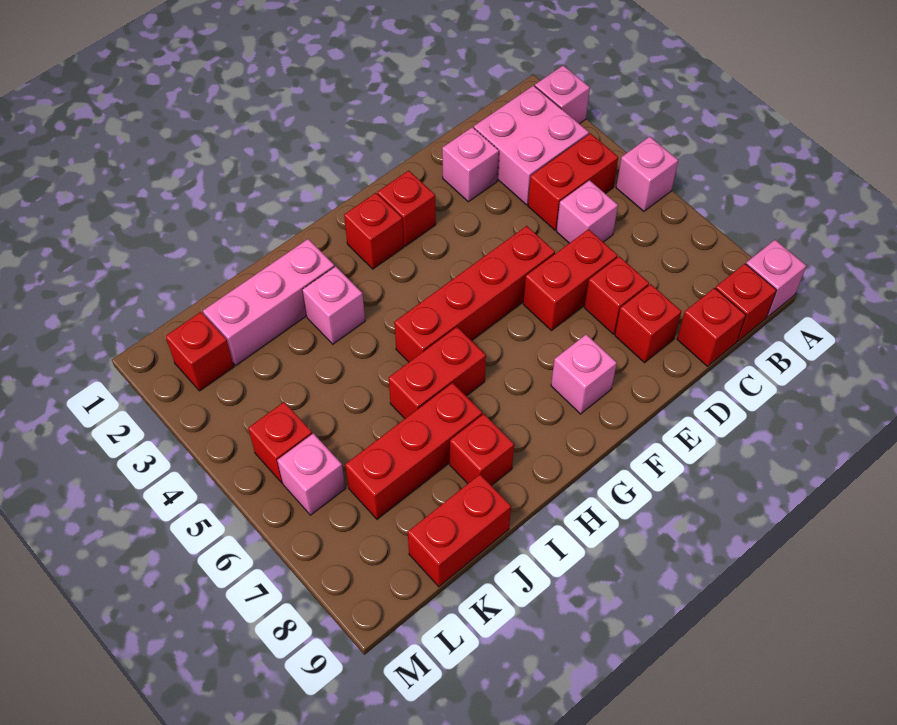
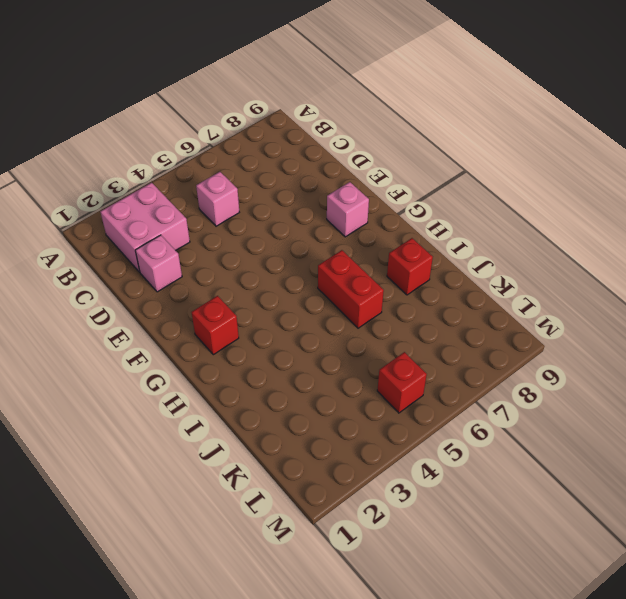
none -> pink 1x1 brick [535,65,590,124]
none -> pink 1x1 brick [616,137,678,211]
none -> pink 1x1 brick [746,240,806,317]

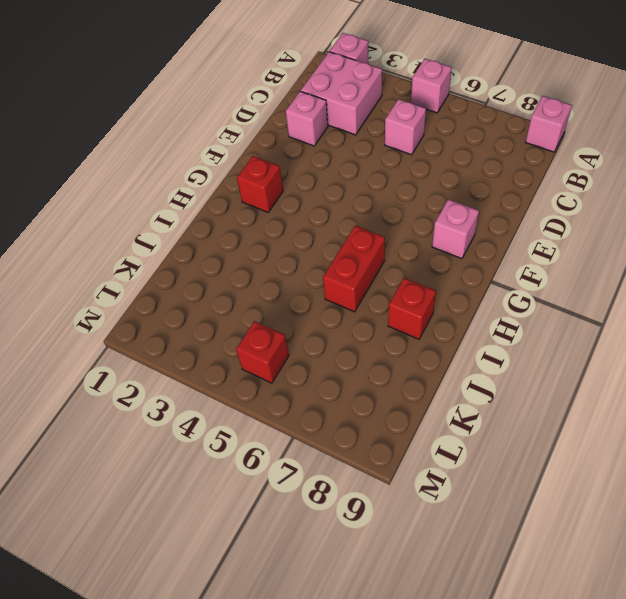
none -> red 1x2 brick [528,133,618,230]
none -> red 1x1 brick [715,264,776,341]
none -> red 1x1 brick [677,288,746,366]

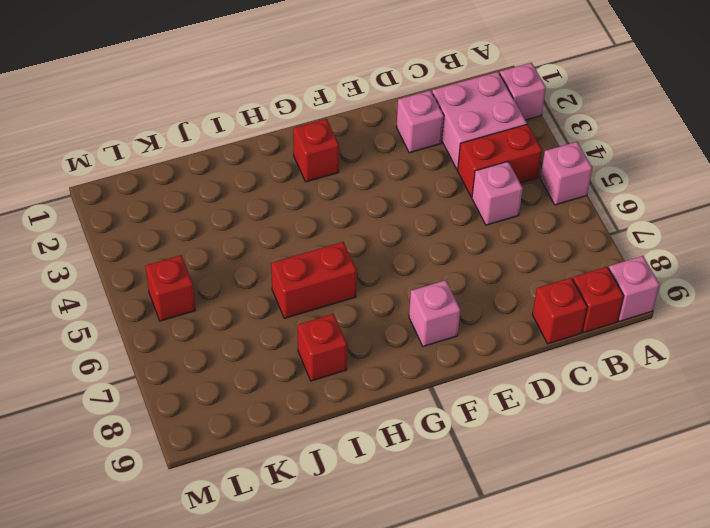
none -> red 1x2 brick [523,229,618,331]
none -> red 1x1 brick [584,256,649,334]
none -> red 1x1 brick [615,284,681,363]

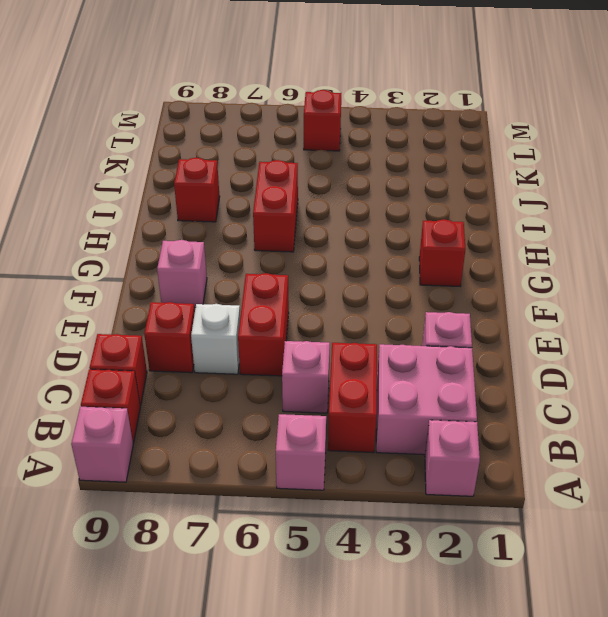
white 1x1 brick [191,304,240,374] -> red 1x1 brick [584,256,649,334]
none -> red 1x4 brick [394,226,555,362]
none -> red 1x1 brick [378,170,436,246]
none -> pink 1x3 brick [203,239,335,365]

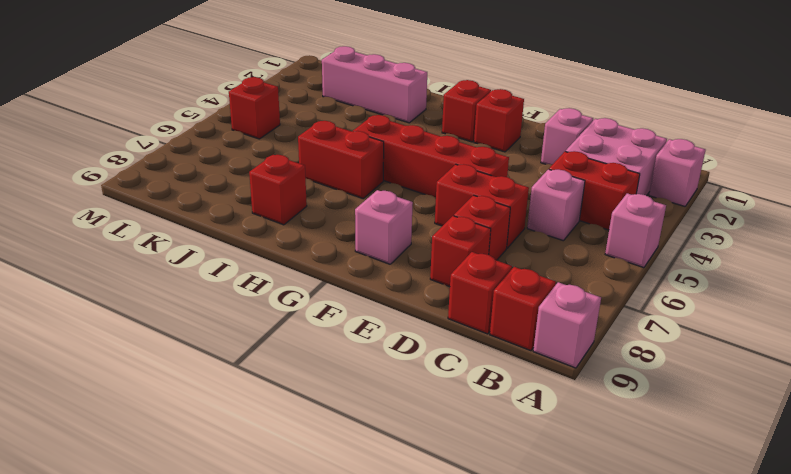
none -> pink 1x1 brick [302,266,365,344]
none -> red 1x3 brick [345,383,482,519]
none -> red 1x2 brick [408,475,511,587]

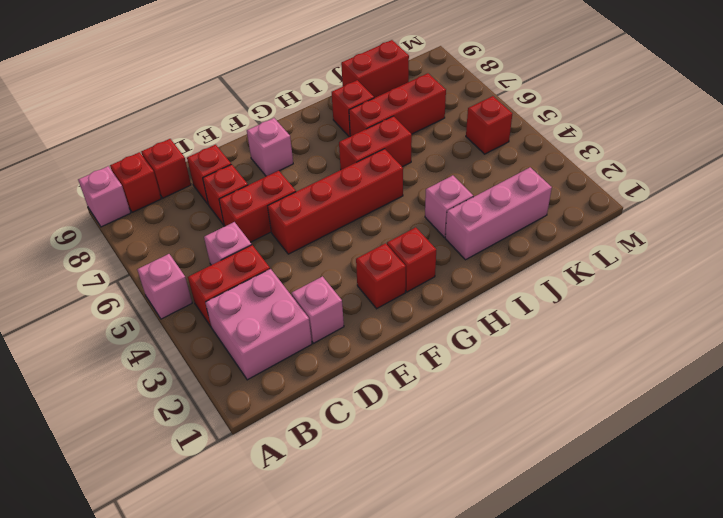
none -> pink 1x1 brick [535,65,590,124]
none -> red 1x1 brick [166,312,234,391]
none -> pink 1x1 brick [277,433,346,515]

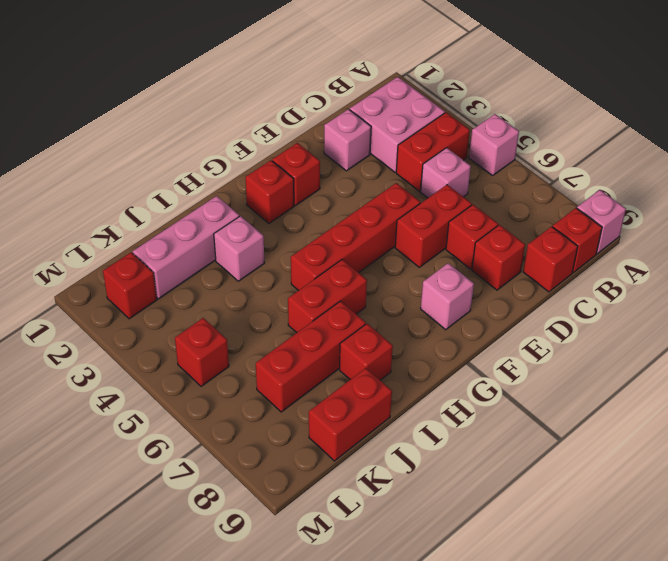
none -> pink 1x1 brick [535,65,590,124]
none -> pink 1x1 brick [277,433,346,515]

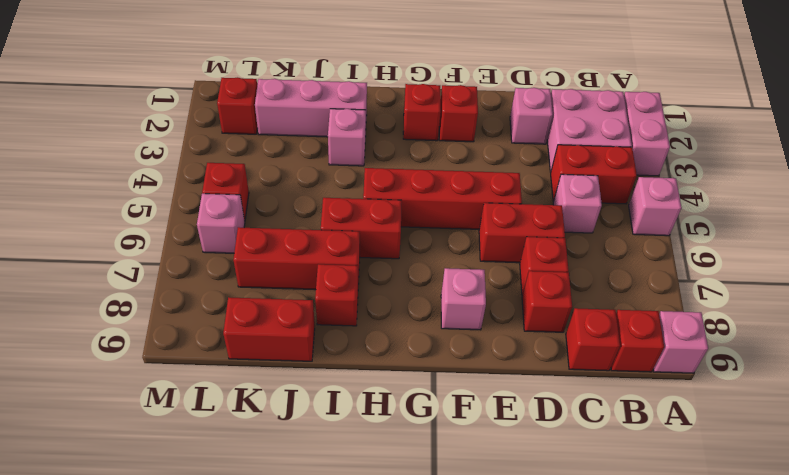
pink 1x2 brick [624,92,670,176] -> pink 1x1 brick [535,65,590,124]

